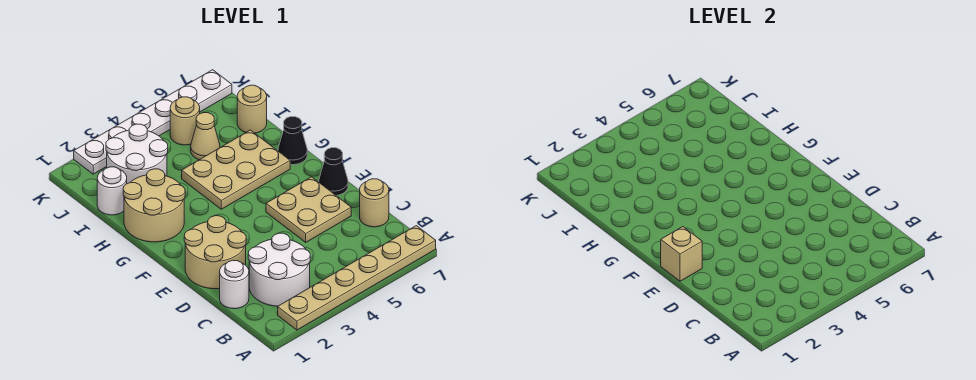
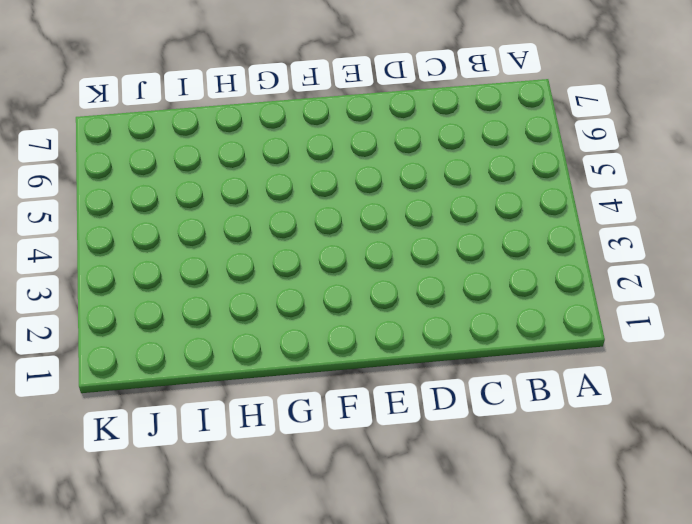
none -> tan 1x6 plate [278,226,436,330]
none -> white 2x2 round brick [248,233,310,306]
none -> white 1x1 round brick [220,260,249,309]

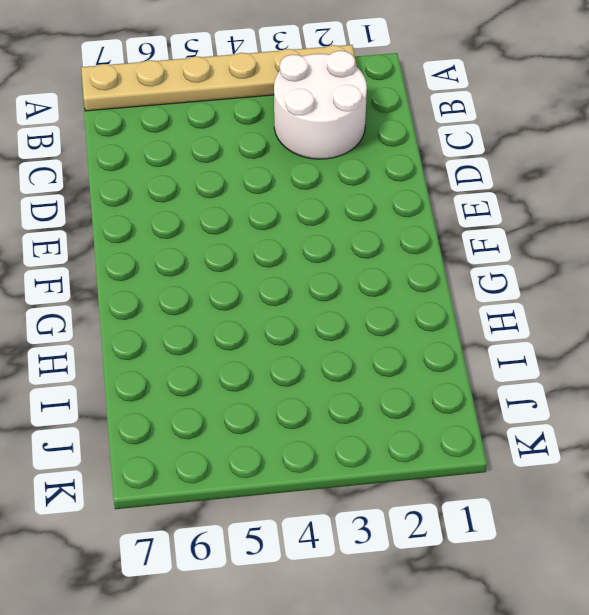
none -> white 1x1 round brick [220,260,249,309]
none -> tan 1x1 round brick [360,179,389,227]
none -> tan 2x2 round brick [184,216,246,289]

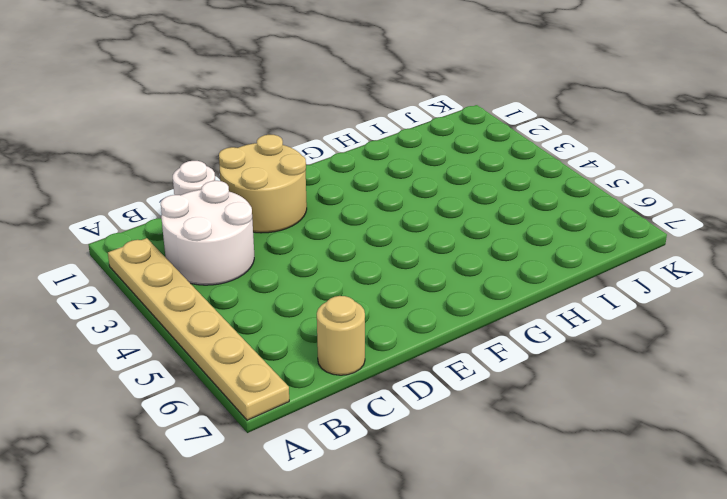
none -> tan 2x2 plate [266,177,351,242]
none -> black 1x1 cone [319,148,348,196]
none -> tan 2x2 round brick [123,169,185,242]

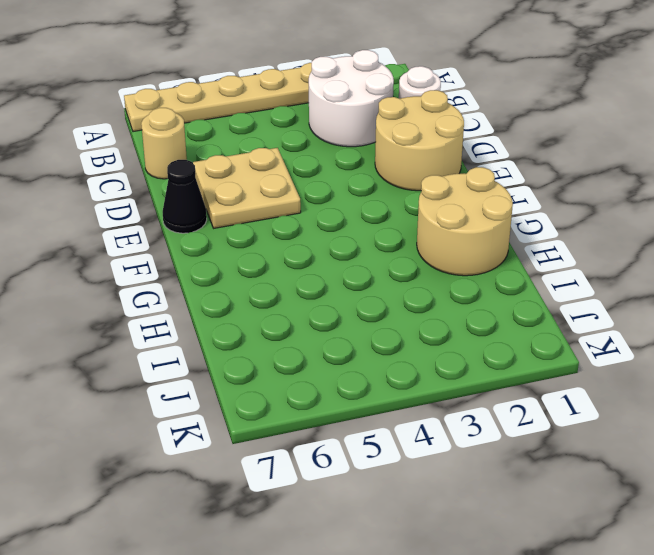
none -> tan 2x3 plate [182,130,290,209]
none -> black 1x1 cone [278,116,307,165]
none -> white 1x1 round brick [97,167,127,215]

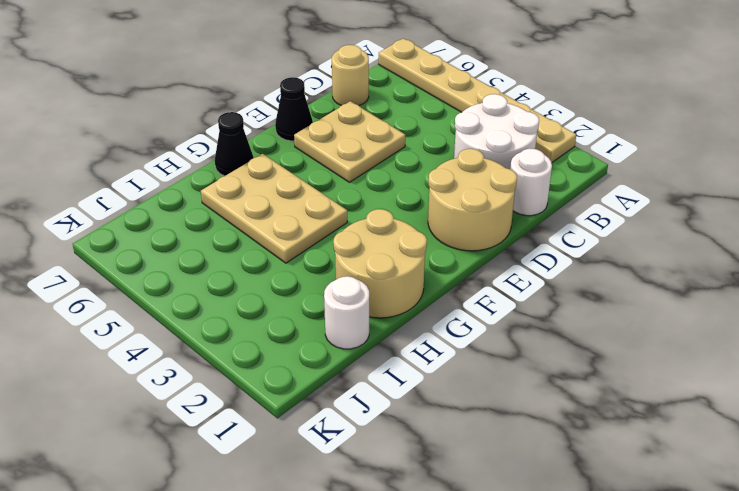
none -> white 2x2 round brick [106,124,168,184]
none -> tan 1x1 cone [191,113,220,160]
none -> tan 1x1 round brick [237,85,267,133]

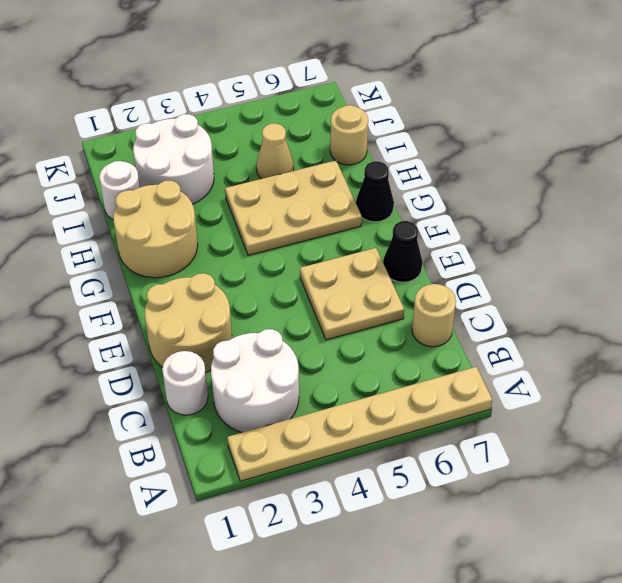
none -> tan 1x1 round brick [170,97,200,145]
none -> white 1x6 plate [74,70,232,174]
none -> tan 1x1 brick [661,227,702,281]

